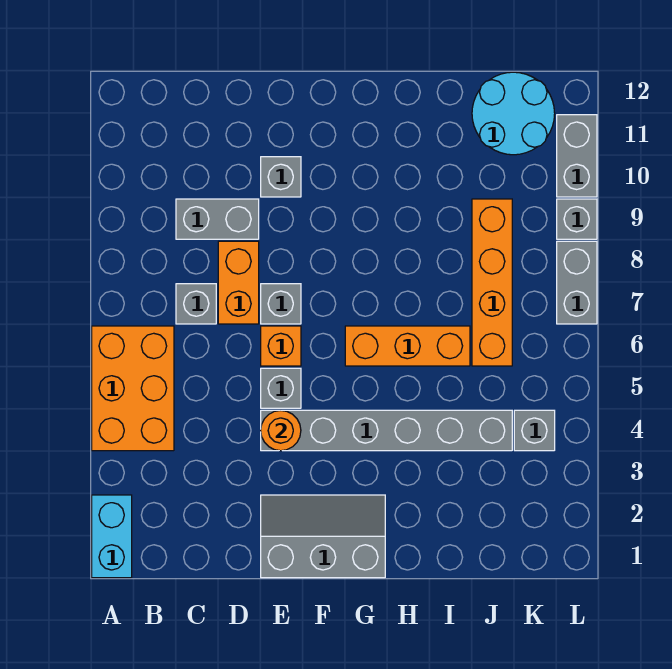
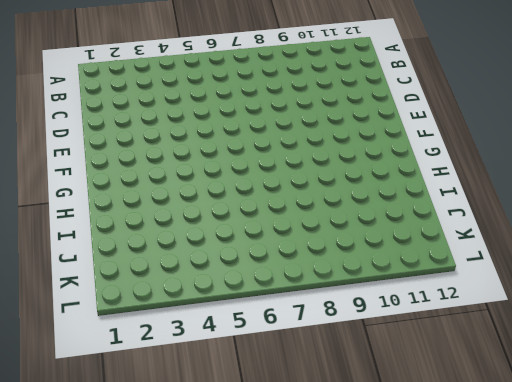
none -> cyan 1x2 brick [92,495,132,578]
none -> orange 2x3 brick [92,326,174,451]
none -> grey 1x1 brick [176,284,216,324]

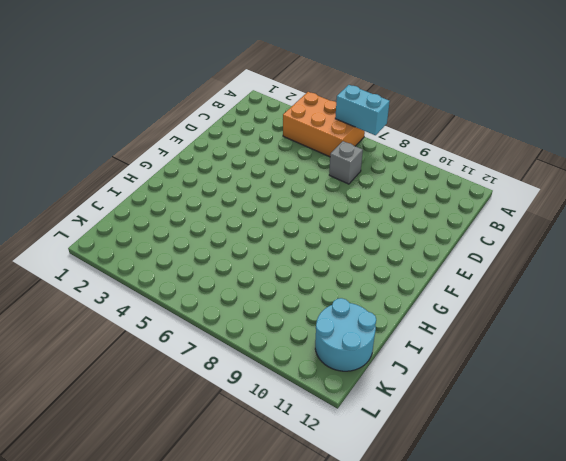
cyan 1x2 brick [335,85,390,135] -> cyan 1x2 brick moved to [92,495,132,578]
none -> grey 1x2 brick [176,199,259,239]
none -> orange 1x2 brick [218,241,259,324]
none -> grey 2x3 slope [261,495,385,578]

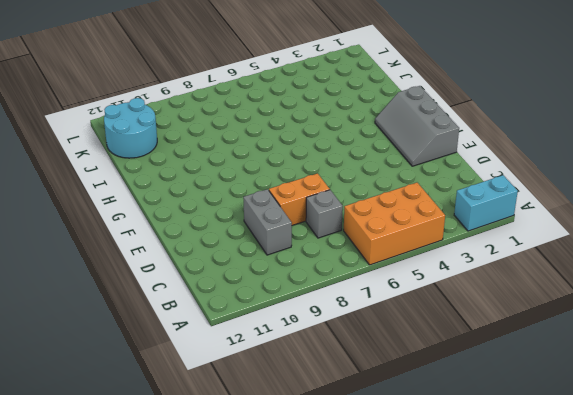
none -> grey 1x6 brick [261,410,512,451]
none -> grey 1x1 brick [261,368,301,408]
none -> orange 1x1 brick [261,326,301,366]

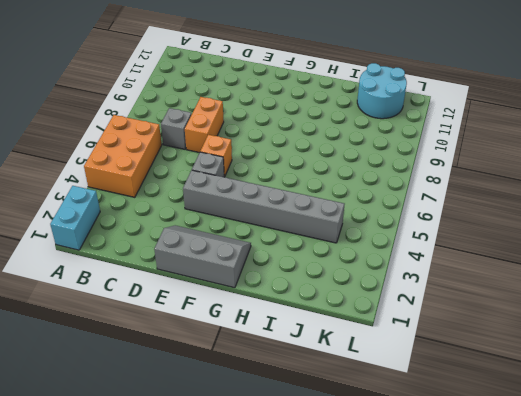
none -> grey 1x2 brick [176,199,259,239]
none -> grey 1x1 brick [261,284,301,324]
none -> grey 1x1 brick [261,157,301,197]

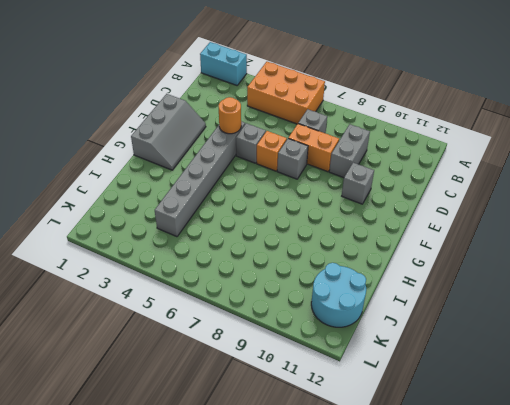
none -> orange 1x3 brick [345,326,470,366]
none -> orange 1x4 brick [472,199,512,366]
none -> grey 1x1 brick [514,410,555,451]

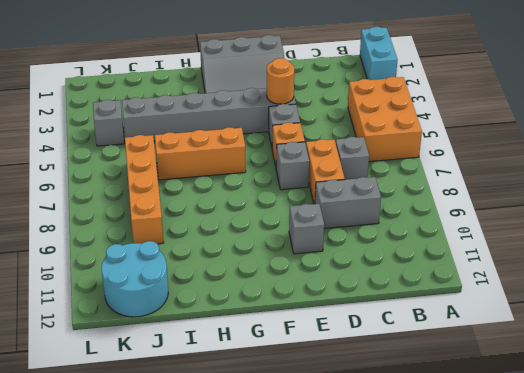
none -> grey 1x2 brick [557,241,597,324]
none -> grey 1x1 brick [557,199,597,239]
none -> grey 1x2 brick [557,115,597,197]

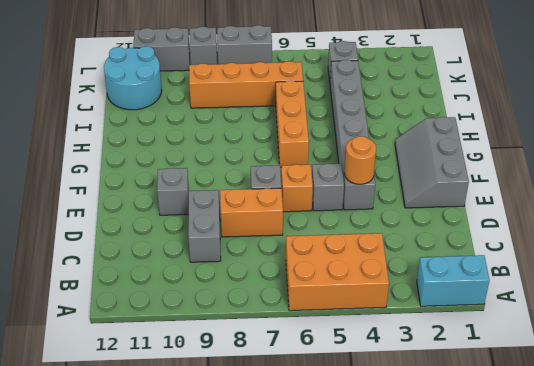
none -> grey 1x1 brick [176,284,216,324]

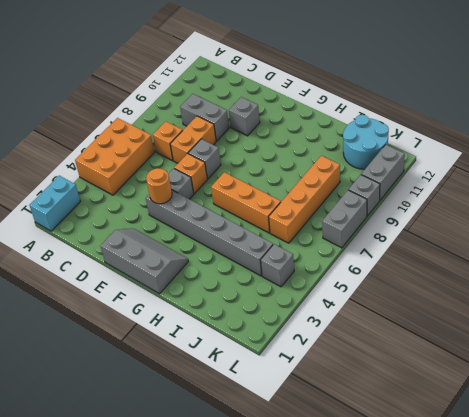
orange 1x1 brick [153,121,183,160] -> grey 1x1 brick [176,284,216,324]

